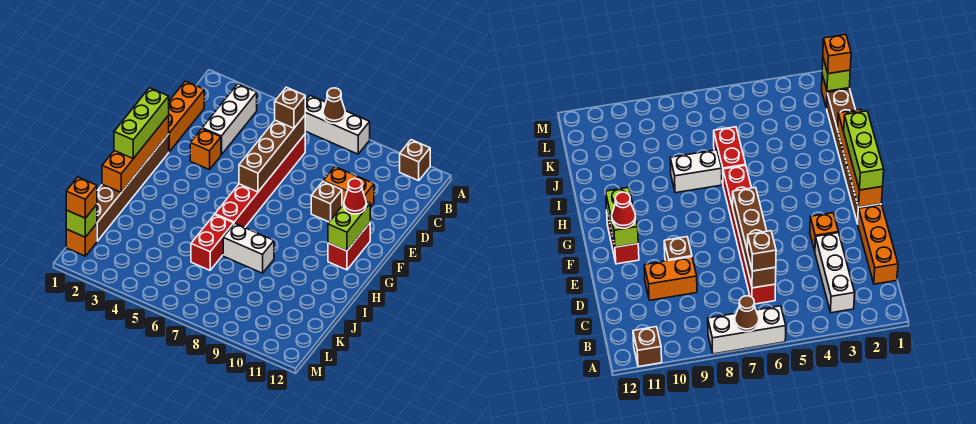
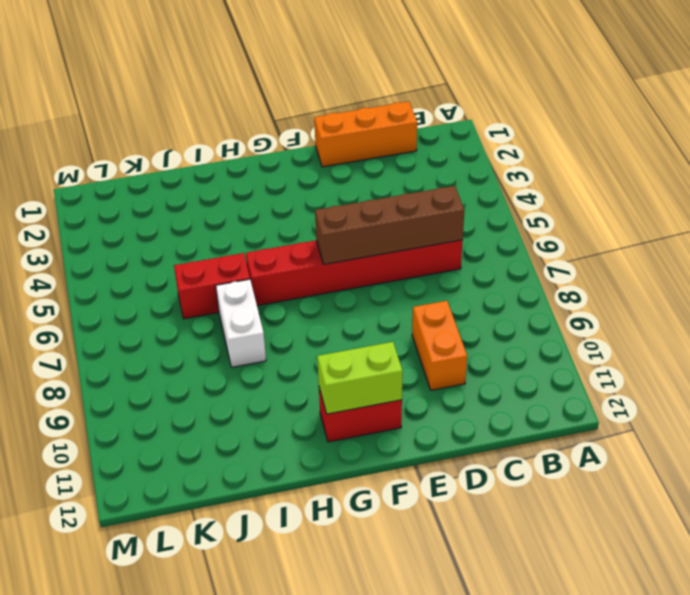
none -> white 1x3 brick [305,96,370,154]
none -> brown 1x1 brick [400,140,430,181]
none -> white 1x3 brick [202,84,257,155]

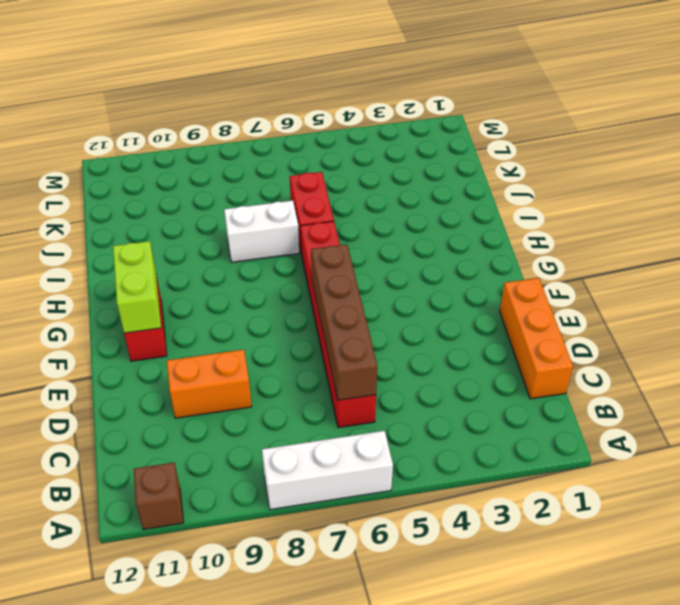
none -> white 1x3 brick [202,84,257,155]
none -> orange 1x1 brick [190,129,221,170]
none -> brown 1x1 brick [311,182,342,222]

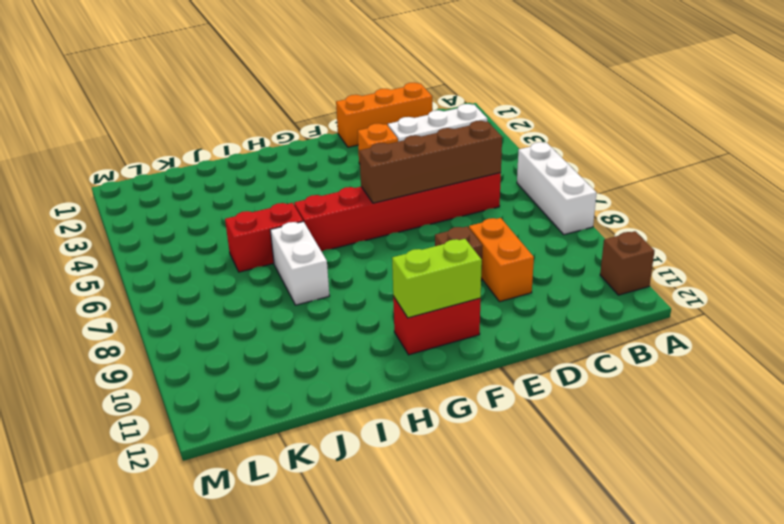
none -> brown 1x6 brick [97,134,169,241]
none -> orange 1x1 brick [66,224,97,256]
none -> brown 1x1 cone [323,88,345,123]

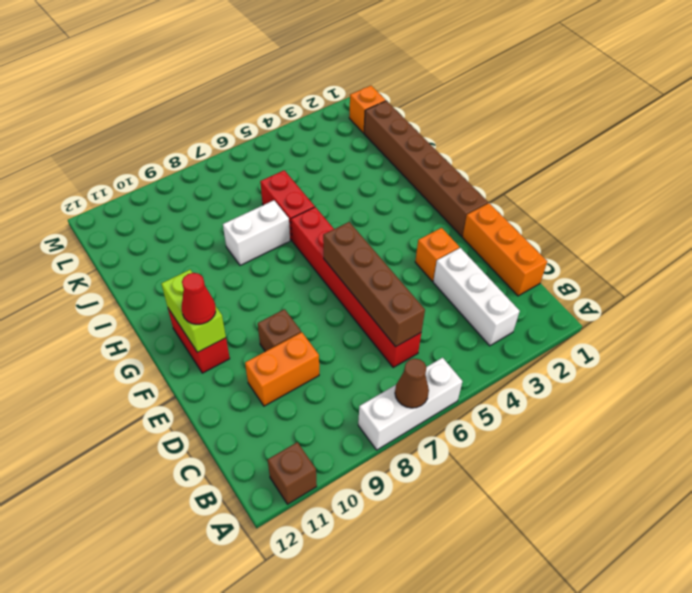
none -> orange 1x4 brick [102,115,169,192]
none -> lime 1x1 brick [66,205,97,237]
none -> brown 1x1 brick [275,87,305,128]

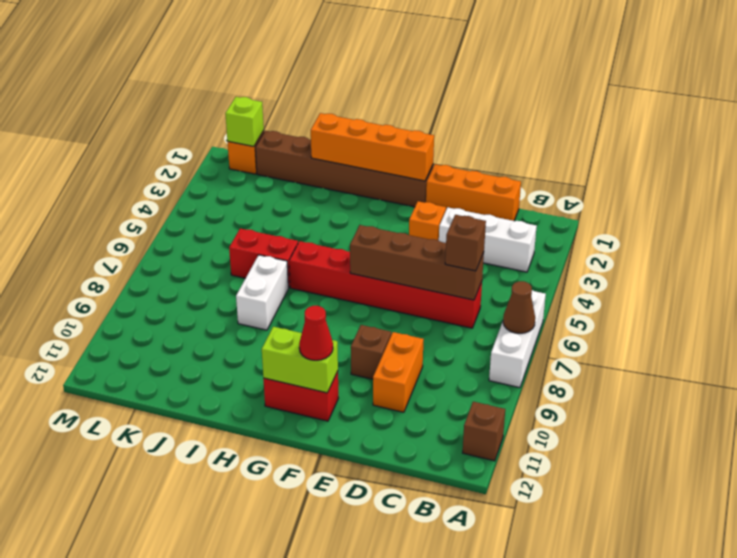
none -> lime 1x3 brick [114,88,169,158]
none -> orange 1x1 brick [66,177,97,218]

